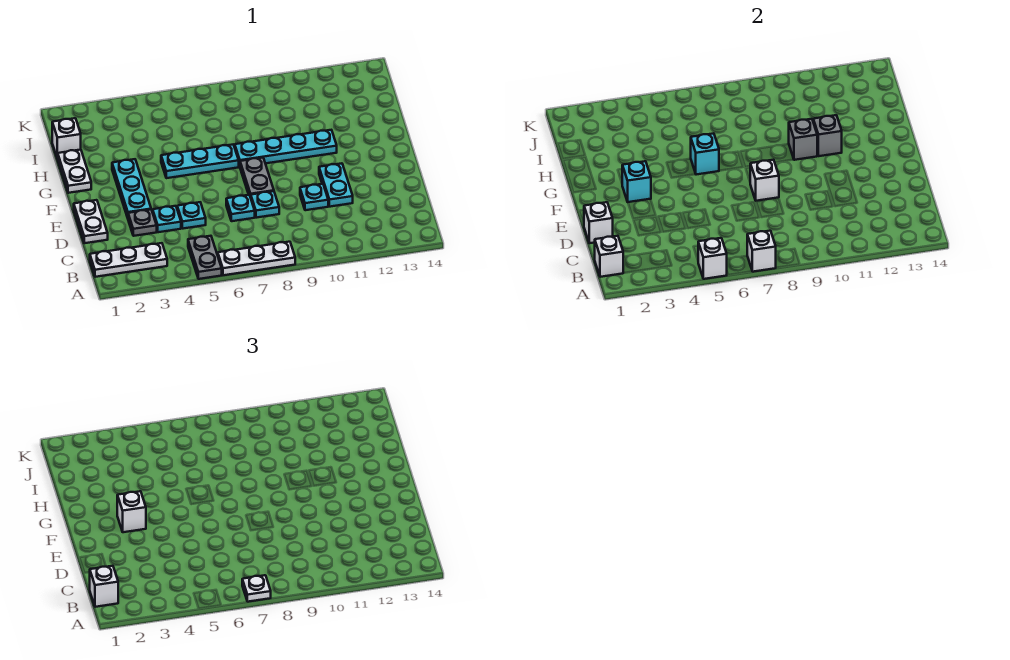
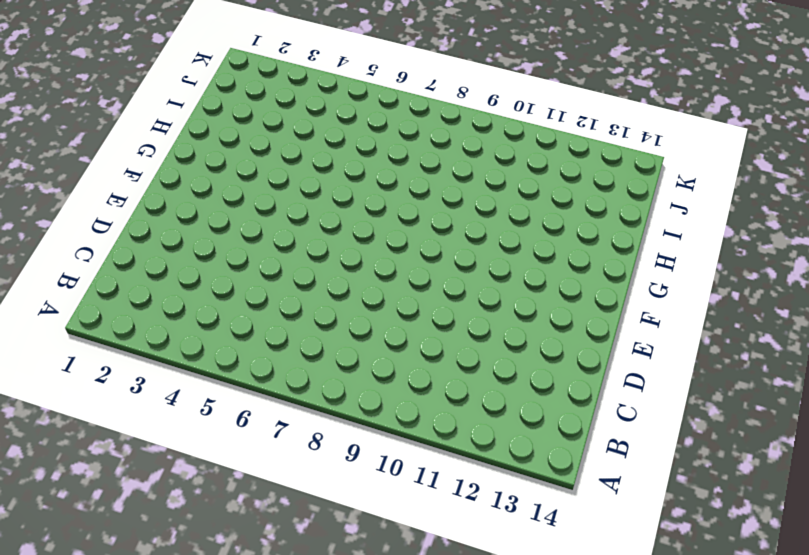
none -> grey 1x2 plate [188,236,222,279]
none -> white 1x3 plate [218,242,295,275]
none -> white 1x3 plate [90,243,167,277]

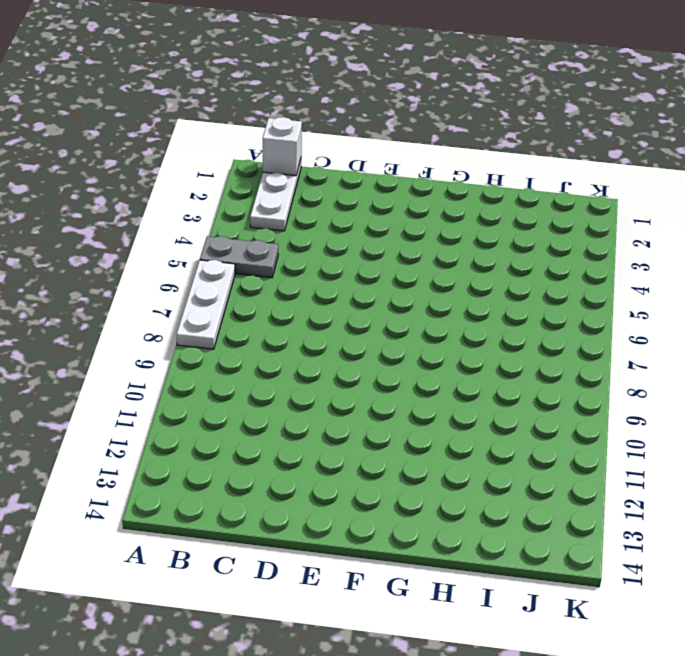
none -> white 1x2 plate [74,200,108,243]
none -> grey 1x1 plate [128,209,157,236]
none -> cyan 1x1 plate [153,206,181,232]

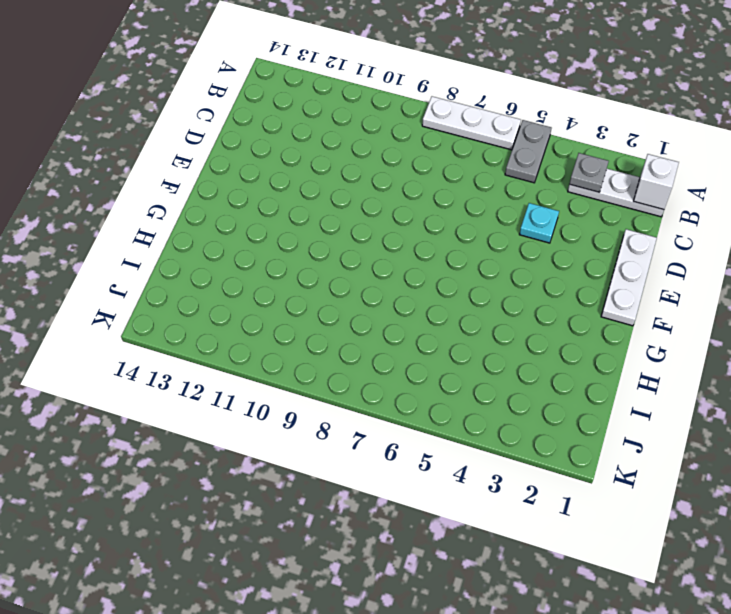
grey 1x1 plate [569,153,609,192] -> grey 1x1 plate moved to [128,209,157,236]
white 1x3 plate [601,229,657,326] -> white 1x2 plate [74,200,108,243]
none -> cyan 1x1 plate [177,202,206,229]
none -> cyan 1x1 plate [226,195,255,221]
none -> cyan 1x1 plate [251,191,279,218]

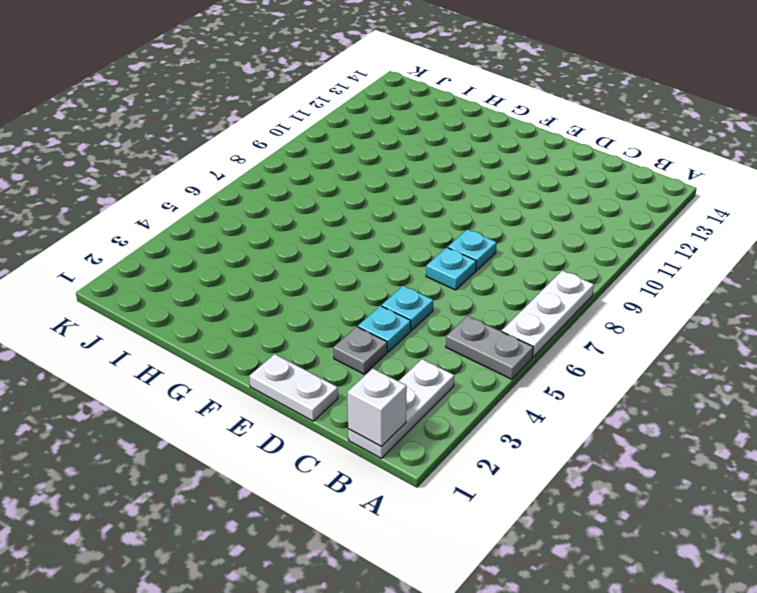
none -> cyan 1x1 plate [300,184,328,210]
none -> cyan 1x2 plate [319,163,353,207]
none -> cyan 1x3 plate [112,159,151,218]

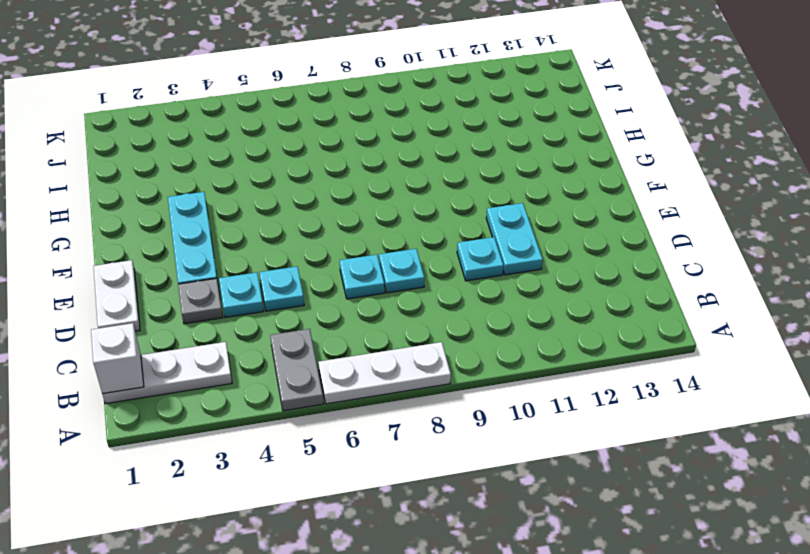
none -> grey 1x2 plate [240,158,274,197]
none -> white 1x2 plate [58,150,91,193]
none -> cyan 1x3 plate [161,145,239,178]

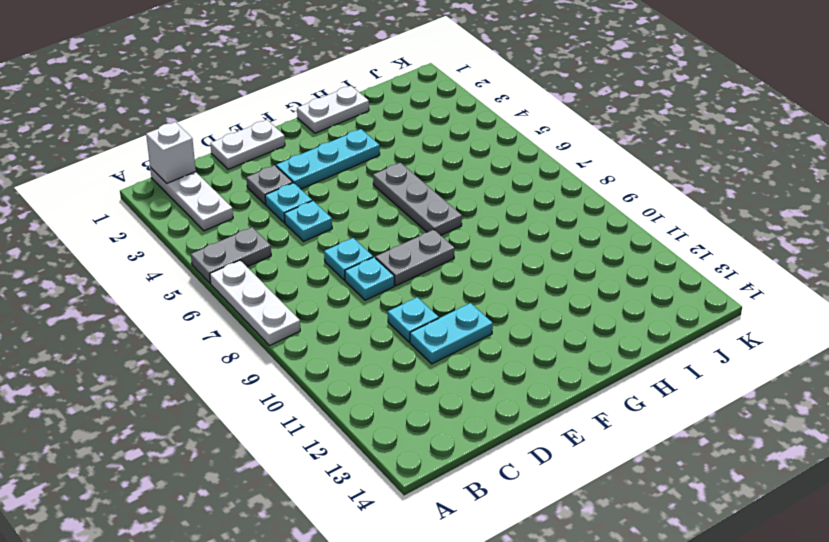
grey 1x3 plate [373,163,462,235] -> cyan 1x3 plate [161,145,239,178]
none -> cyan 1x4 plate [235,130,337,166]
none -> white 1x1 brick [52,118,81,159]
none -> white 1x1 brick [698,238,727,279]

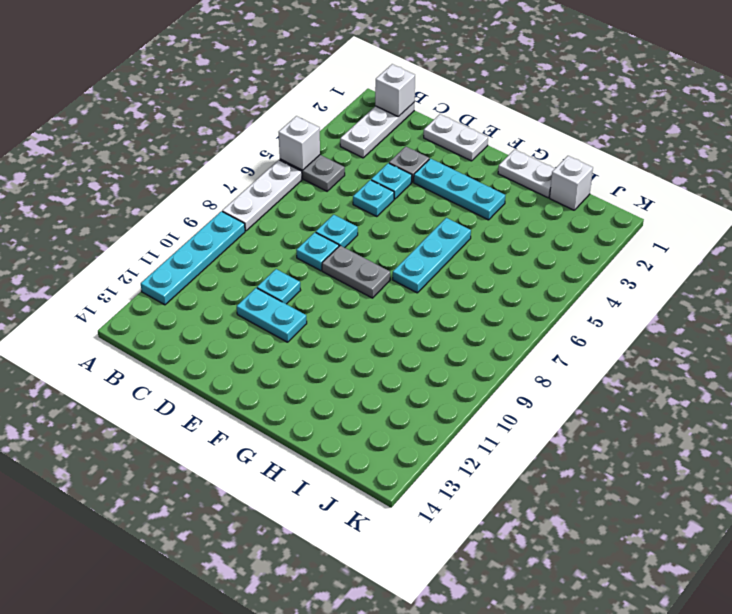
cyan 1x4 plate [141,211,245,305] -> cyan 1x4 plate moved to [235,130,337,166]
none -> white 1x1 brick [747,231,776,272]
none -> white 1x1 brick [584,202,613,243]
none -> white 1x1 brick [750,160,779,201]

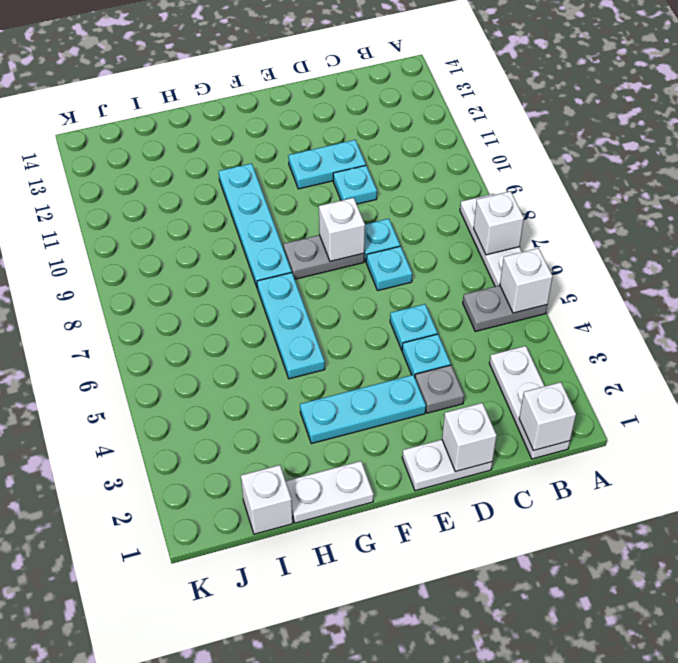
none -> cyan 1x1 brick [622,161,651,202]
none -> cyan 1x1 brick [691,133,719,175]
none -> grey 1x1 brick [789,119,817,160]

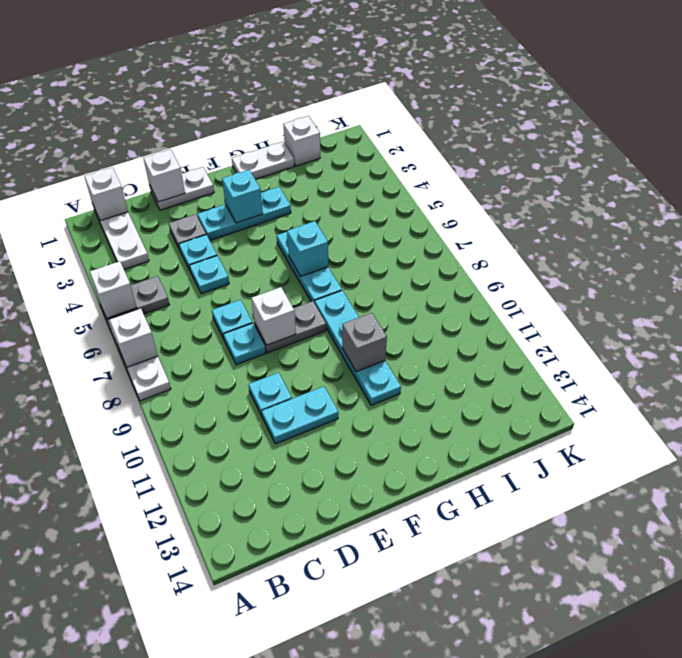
none -> grey 1x1 brick [813,115,842,156]
none -> white 1x1 plate [242,575,271,602]
none -> white 1x1 brick [90,566,118,607]

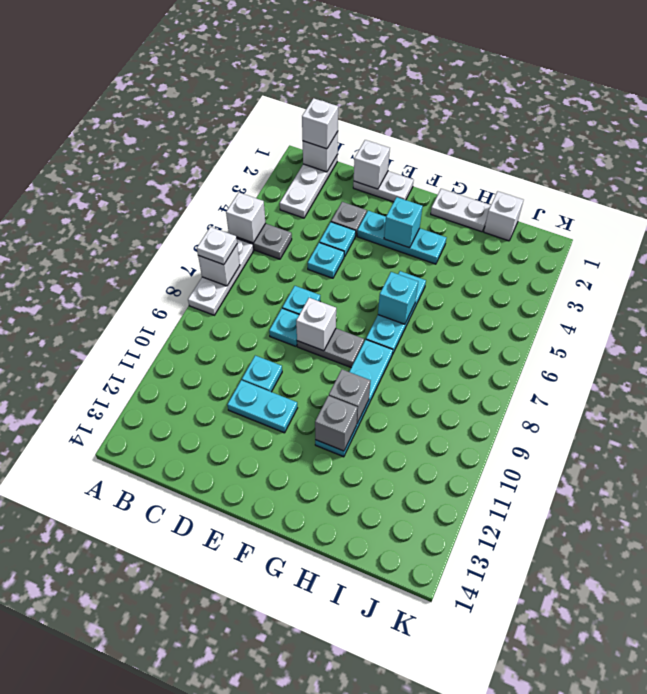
none -> white 1x1 brick [117,491,146,532]

